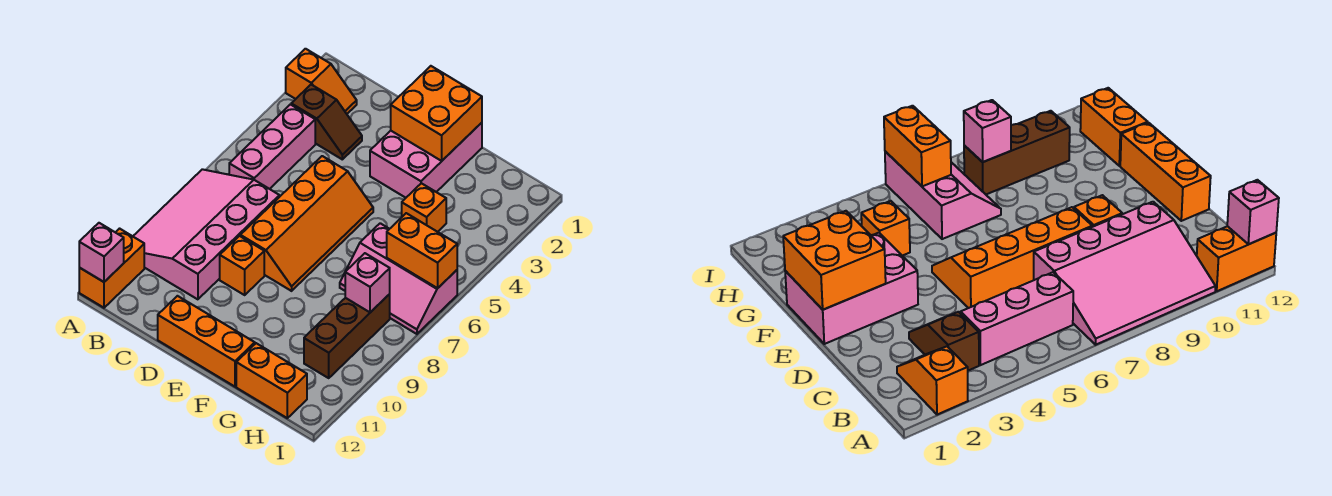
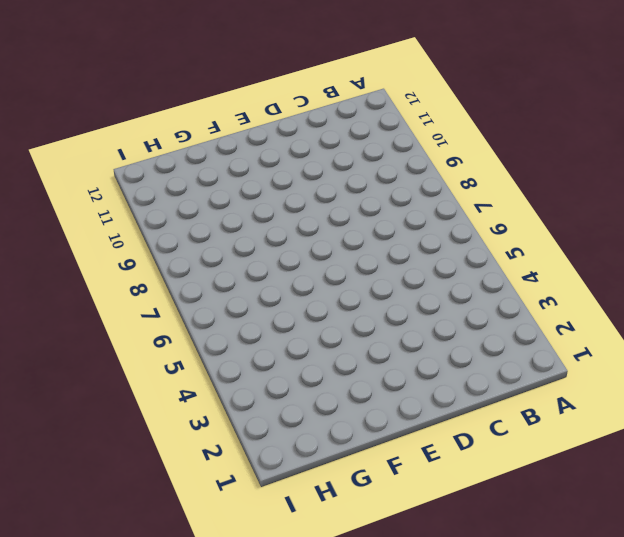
none -> orange 1x2 slope [286,49,357,114]
none -> pink 3x4 slope [133,169,279,299]
none -> orange 1x2 brick [79,229,144,308]

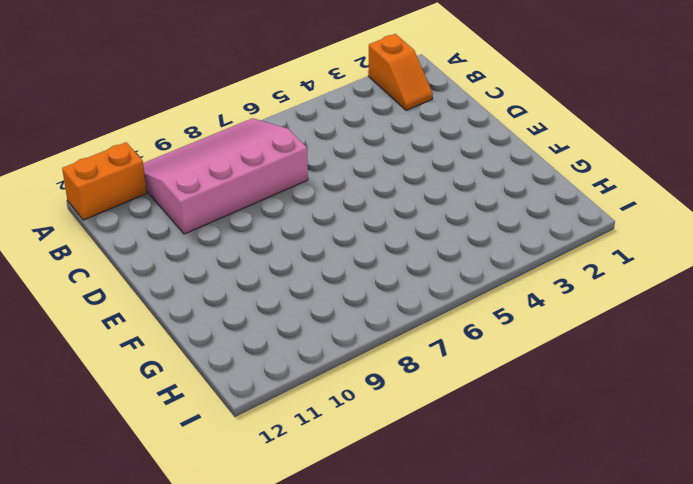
none -> brown 1x2 slope [291,85,362,159]
none -> pink 1x3 brick [229,104,315,189]
none -> orange 2x4 slope [240,156,373,291]

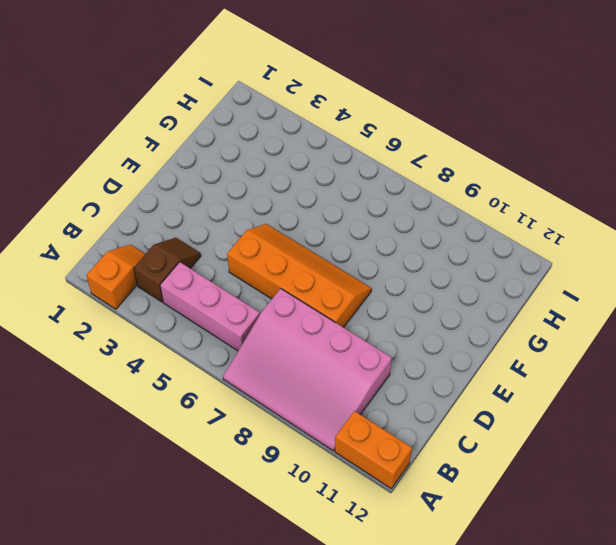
none -> orange 1x1 brick [220,236,264,295]
none -> orange 1x3 brick [158,296,255,387]
none -> pink 2x3 brick [370,123,482,198]

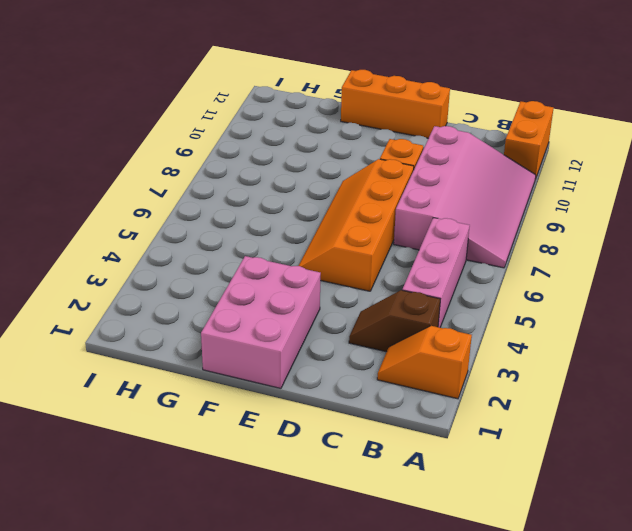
none -> orange 1x1 brick [402,183,446,232]
none -> pink 2x3 slope [340,223,457,334]
none -> orange 1x2 brick [236,343,307,418]

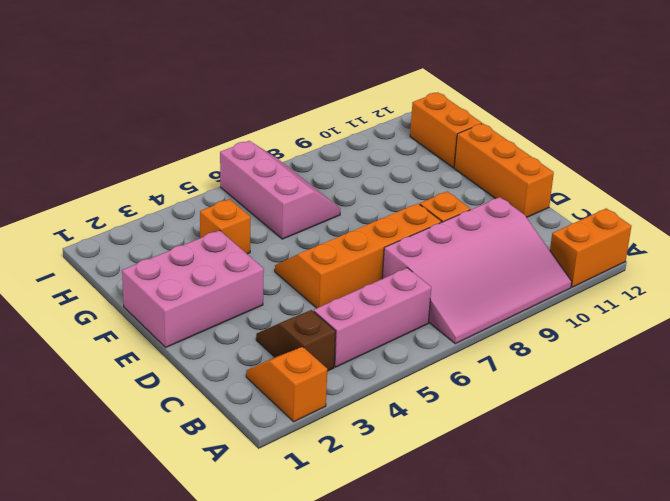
none -> brown 1x3 brick [304,294,390,378]
none -> pink 1x1 brick [79,223,124,282]
none -> orange 2x2 brick [391,66,482,161]

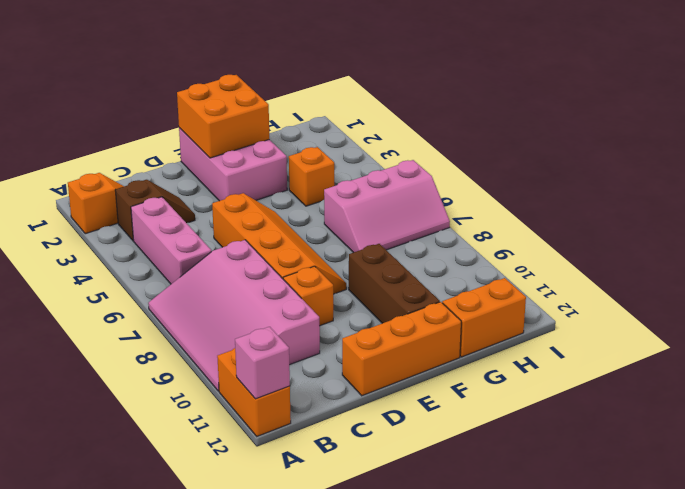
brown 1x3 brick [349,244,440,323] -> brown 1x3 brick moved to [304,294,390,378]
none -> orange 1x2 brick [387,213,457,288]
none -> pink 1x1 brick [345,253,390,312]

